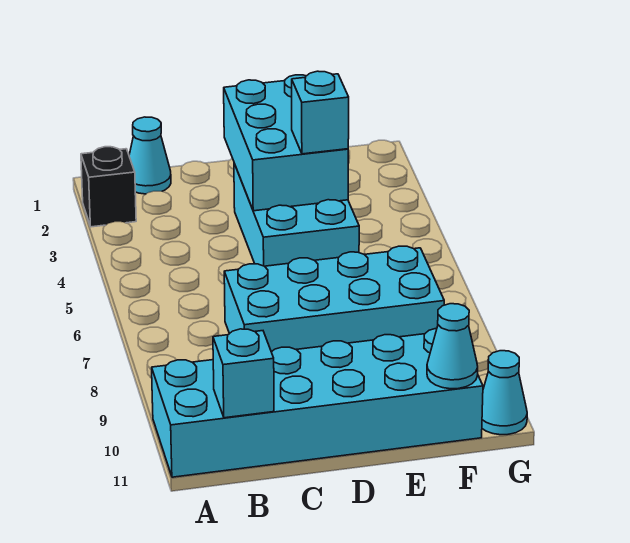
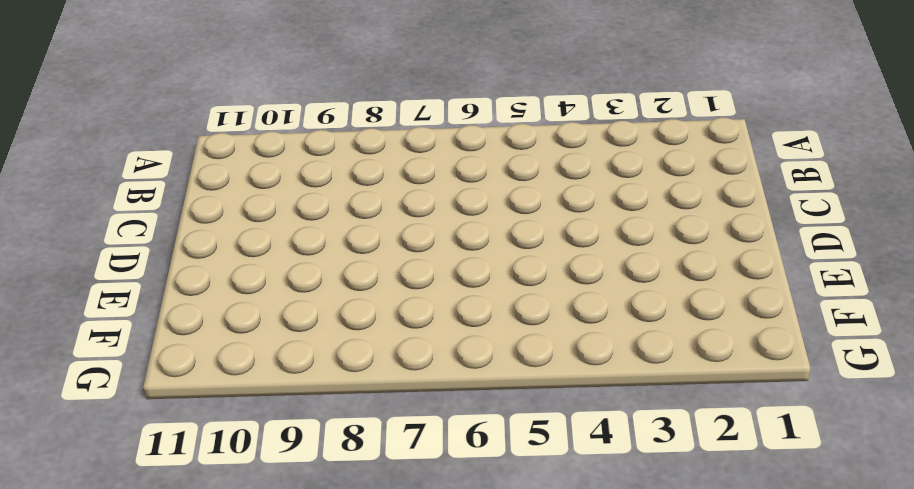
none -> black 1x1 brick [81,147,136,227]
none -> cyan 2x6 brick [152,328,483,477]

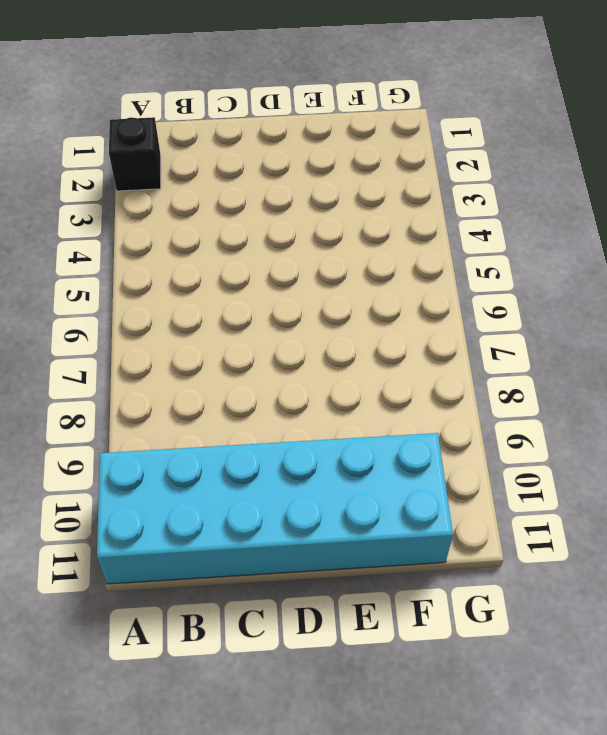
none -> cyan 1x1 cone [129,117,171,194]
none -> cyan 2x4 brick [224,246,444,352]

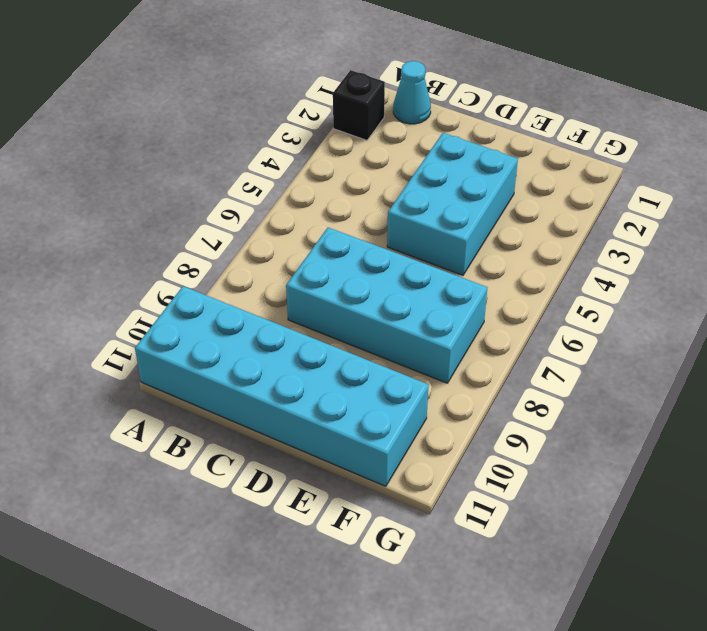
none -> cyan 1x1 cone [482,351,527,435]
none -> cyan 1x1 brick [213,329,274,418]

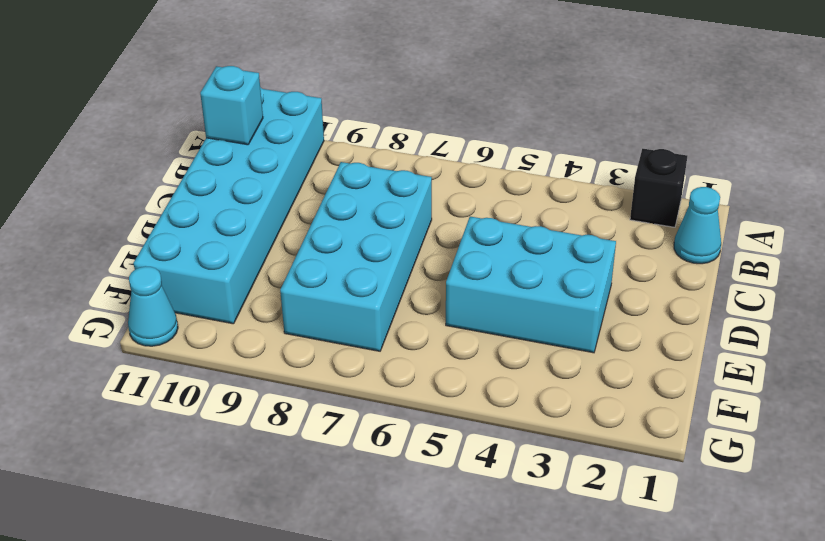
none -> cyan 2x3 brick [224,75,348,211]
none -> cyan 1x1 cone [427,304,478,389]

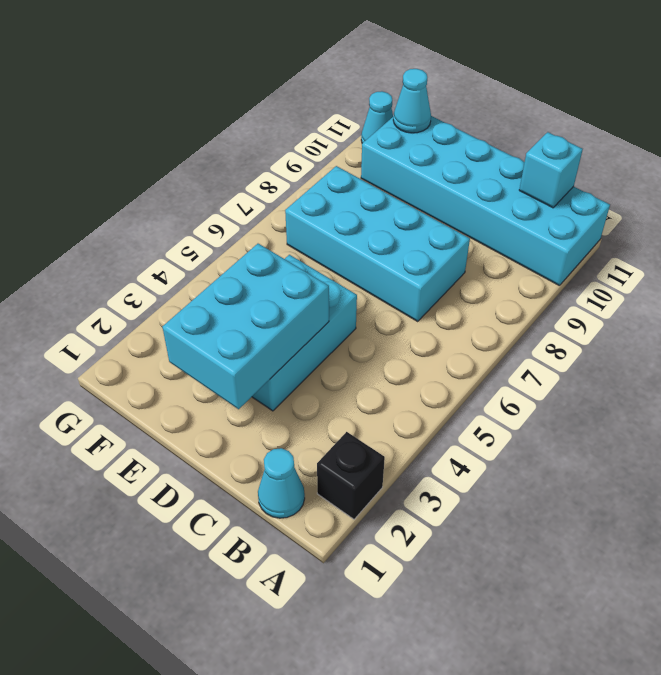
none -> cyan 1x1 brick [292,71,349,154]

